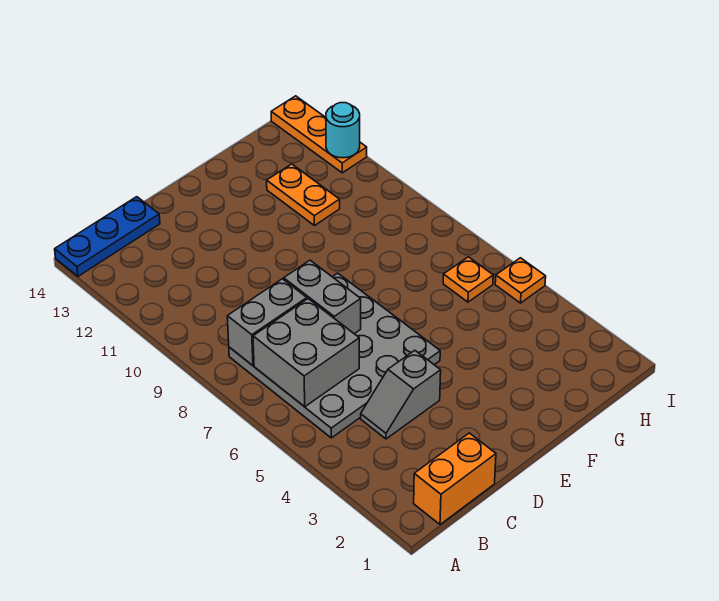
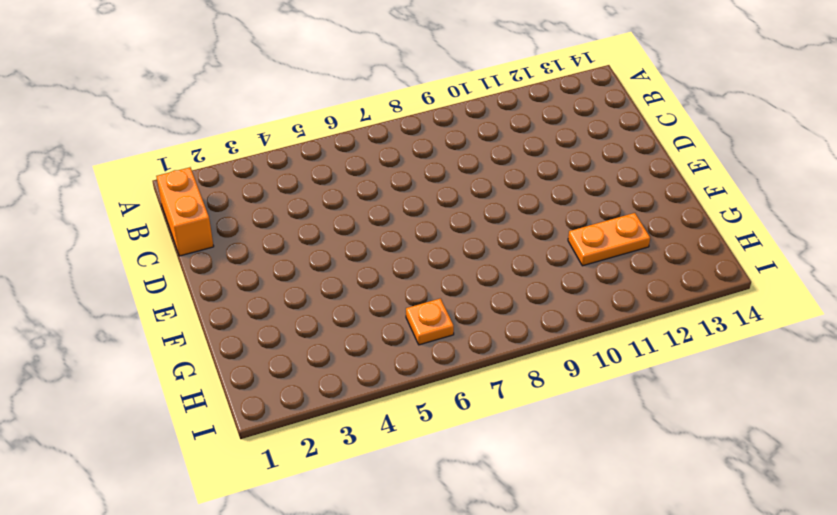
none -> blue 1x3 plate [55,197,160,276]
none -> grey 4x4 plate [229,273,440,438]
none -> grey 1x2 slope [361,350,441,439]

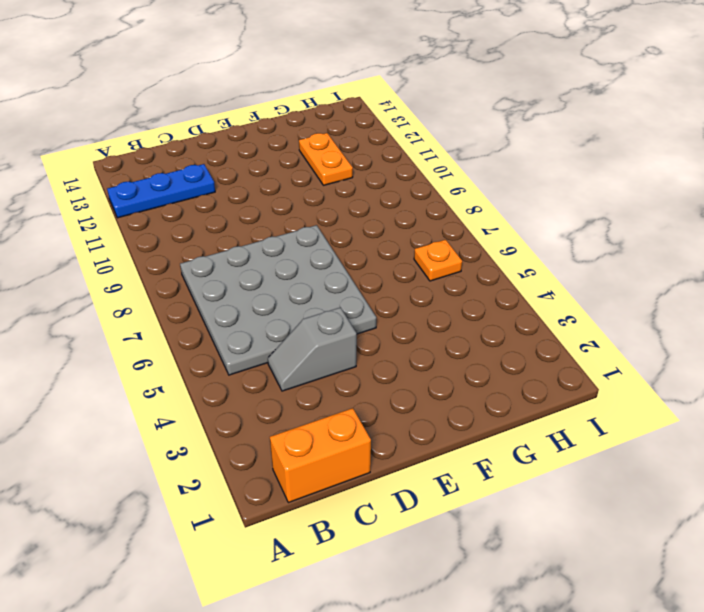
blue 1x3 plate [107,164,215,218] -> blue 1x3 plate moved to [55,197,160,276]
none -> orange 1x1 plate [495,258,546,303]
none -> orange 1x3 plate [271,96,367,173]
none -> grey 2x2 brick [253,299,359,407]

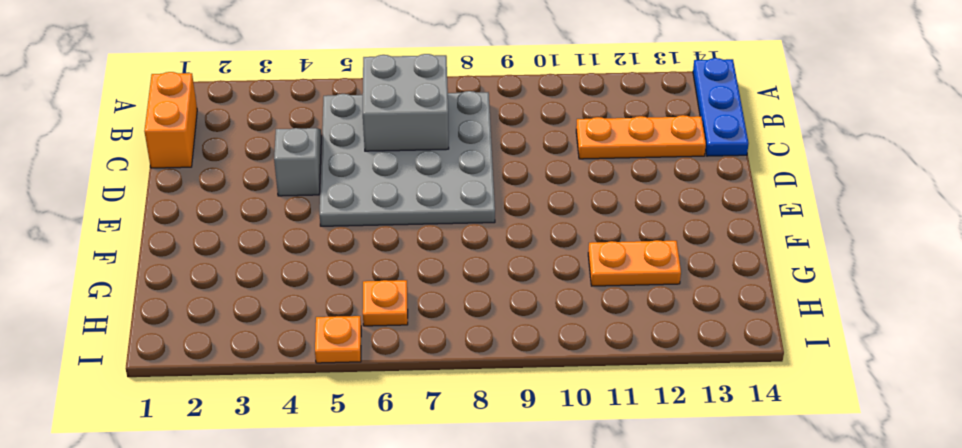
orange 1x3 plate [576,115,706,159] -> orange 1x3 plate moved to [271,96,367,173]
none -> grey 1x2 brick [227,279,307,365]
none -> grey 1x2 brick [284,260,361,334]
none -> cyan 1x1 round brick [326,103,360,158]

